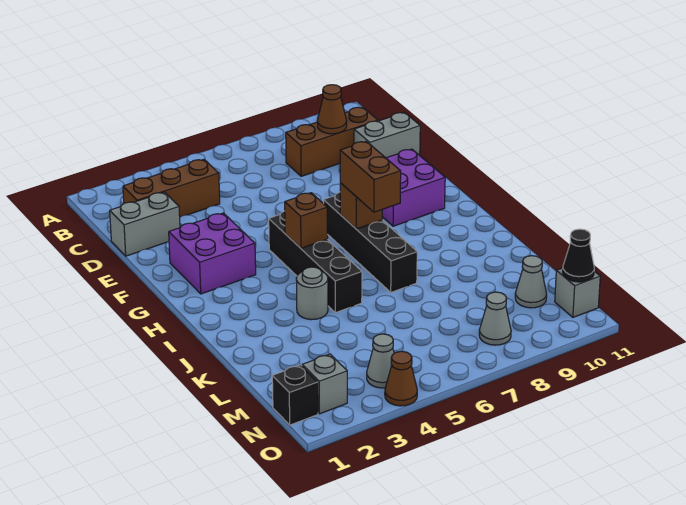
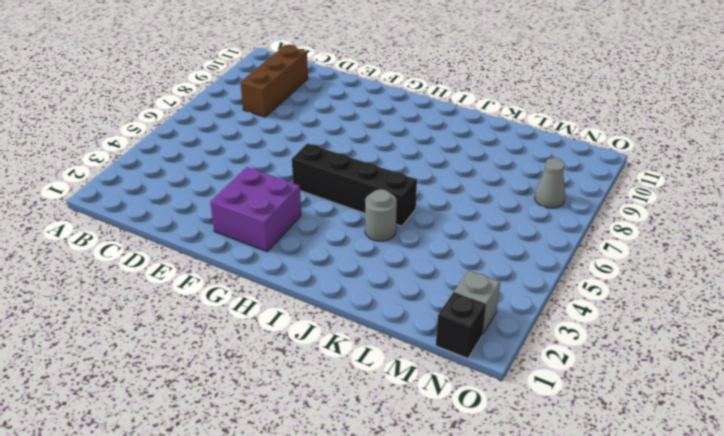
none -> brown 1x3 brick [123,159,220,217]
none -> grey 1x2 brick [110,192,180,256]
none -> grey 1x2 brick [354,112,420,158]

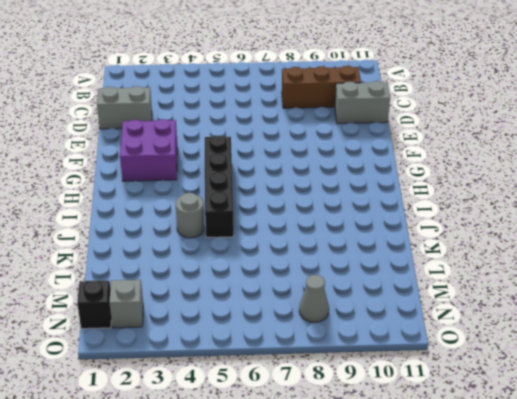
none -> brown 1x3 brick [123,159,220,217]
none -> purple 2x2 brick [382,149,445,226]
none -> black 1x4 brick [324,192,417,292]

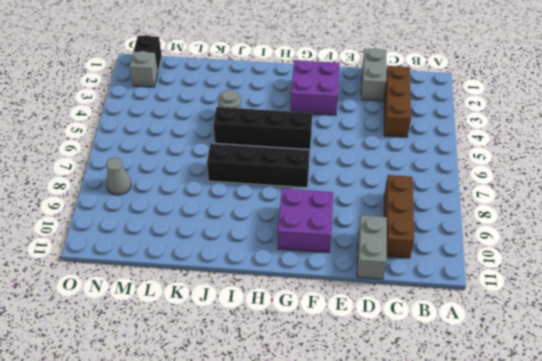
none -> grey 1x1 cone [515,256,547,308]
none -> grey 1x1 cone [367,334,394,388]
none -> grey 1x1 brick [555,268,600,317]

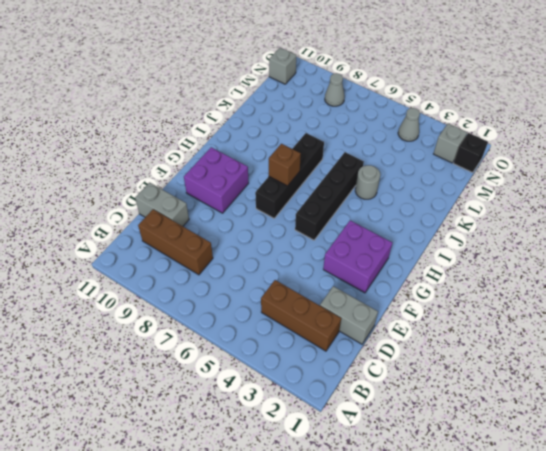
none -> grey 1x1 cone [515,256,547,308]
none -> brown 1x1 cone [385,351,417,406]
none -> brown 1x1 cone [317,85,347,134]

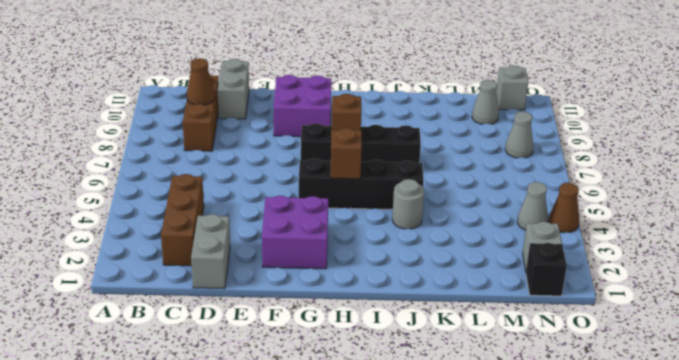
none -> black 1x1 cone [563,229,594,282]
none -> brown 1x2 brick [340,141,401,212]

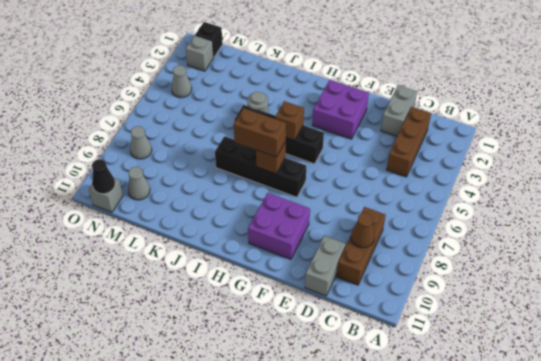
none -> brown 1x1 cone [385,351,417,406]

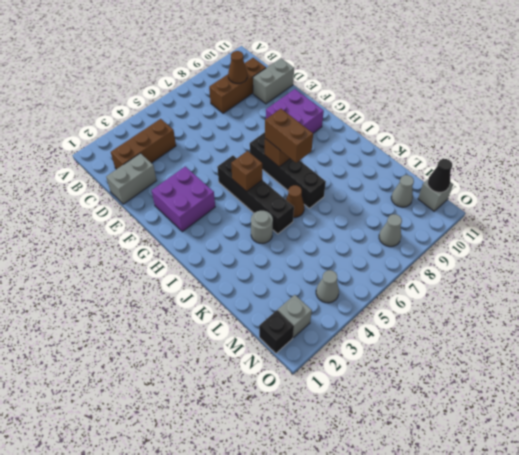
brown 1x1 cone [286,185,304,218] -> brown 1x1 cone moved to [385,351,417,406]

